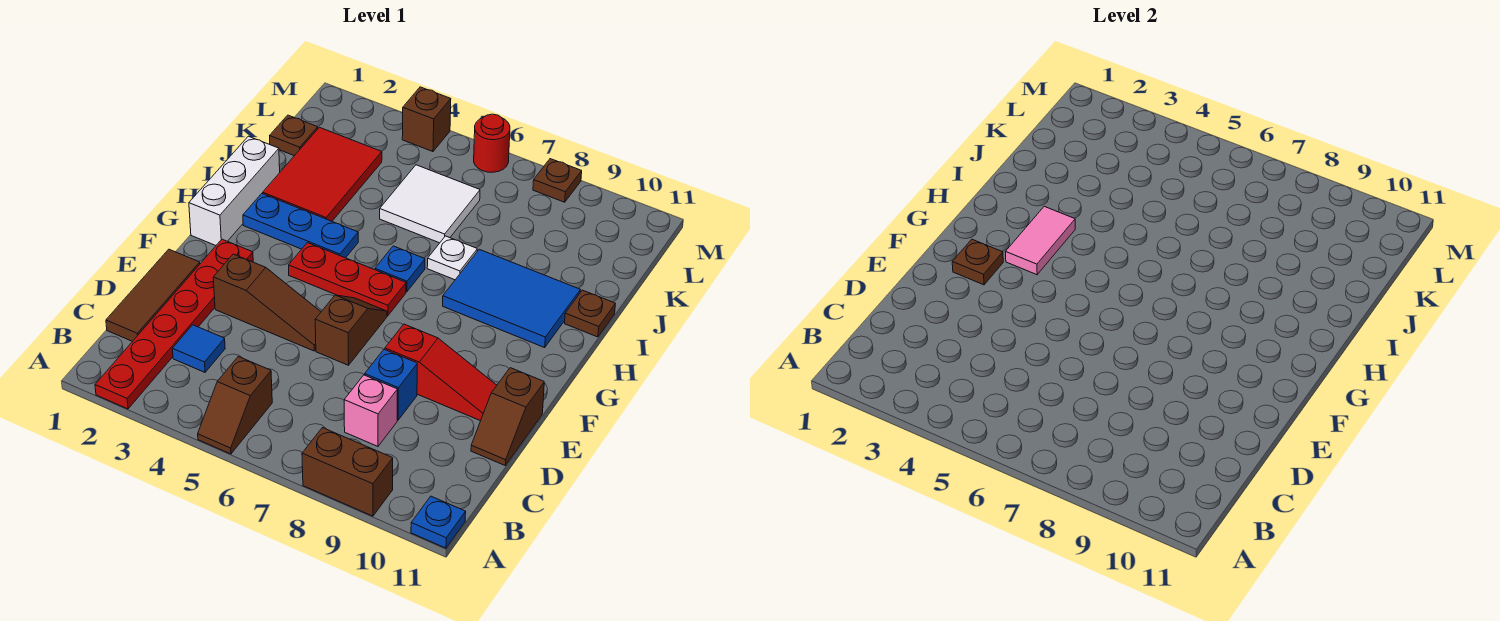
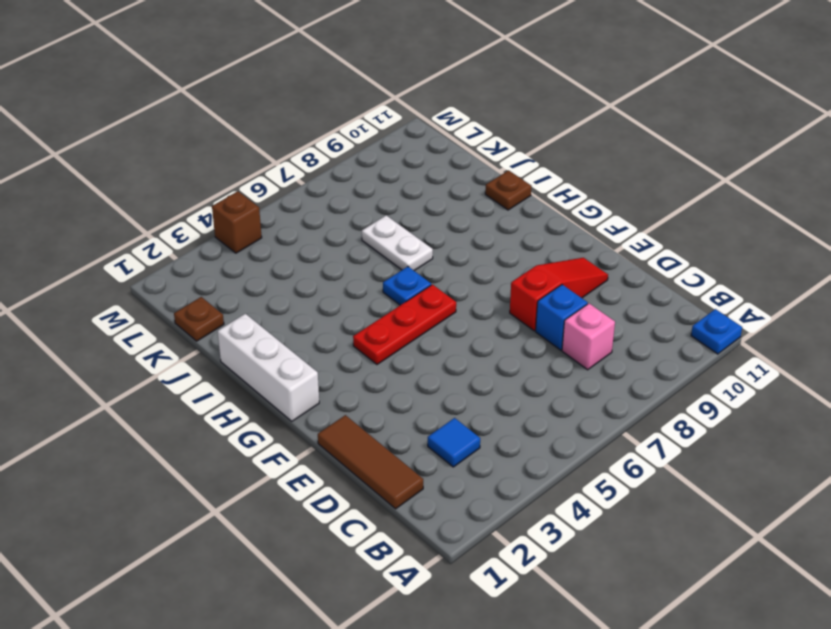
white 1x2 plate [362,215,433,271] -> white 1x1 plate [427,236,477,280]
none -> red 1x6 plate [95,239,253,409]
none -> brown 1x2 slope [198,357,272,454]
none -> brown 1x2 brick [302,428,393,516]

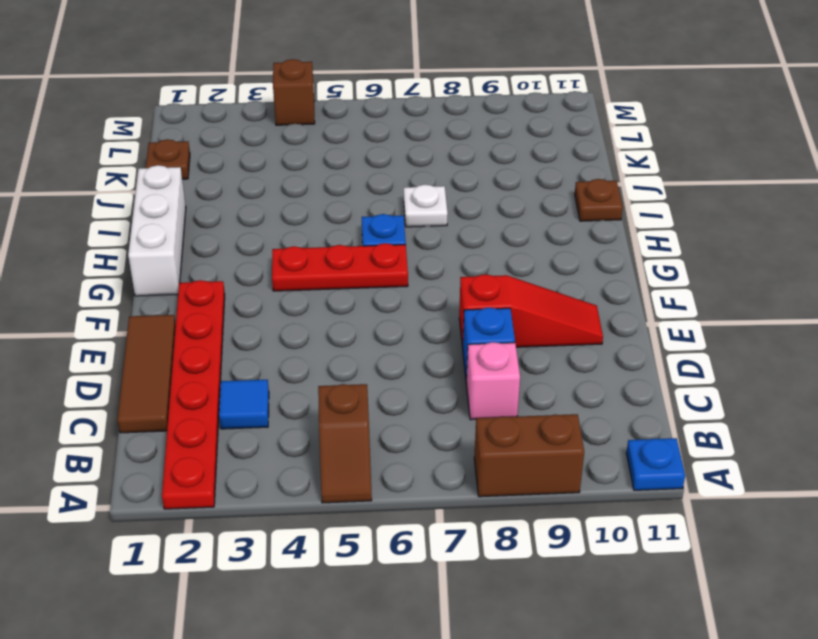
none -> brown 1x2 slope [471,368,544,465]
none -> brown 1x3 slope [213,254,321,351]
none -> brown 1x2 slope [315,295,387,365]

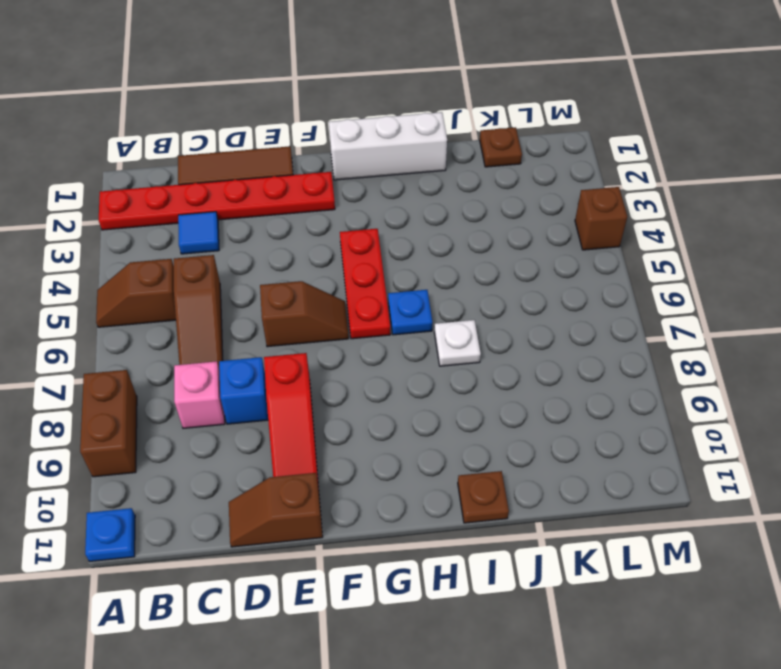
brown 1x3 slope [174,255,223,371] -> brown 1x3 slope moved to [213,254,321,351]
none -> blue 1x3 plate [243,194,358,258]
none -> blue 2x3 tile [443,249,580,348]
none -> red 2x3 tile [263,127,382,221]

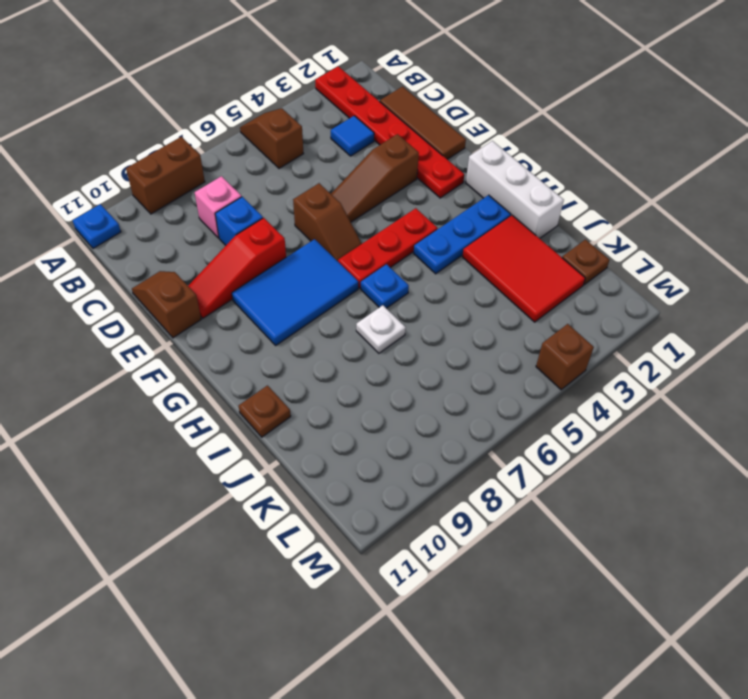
blue 2x3 tile [232,239,358,345] -> blue 2x3 tile moved to [443,249,580,348]
none -> white 2x2 tile [380,165,480,243]
none -> red 1x1 round brick [474,114,510,172]
none -> brown 1x1 plate [533,159,582,202]

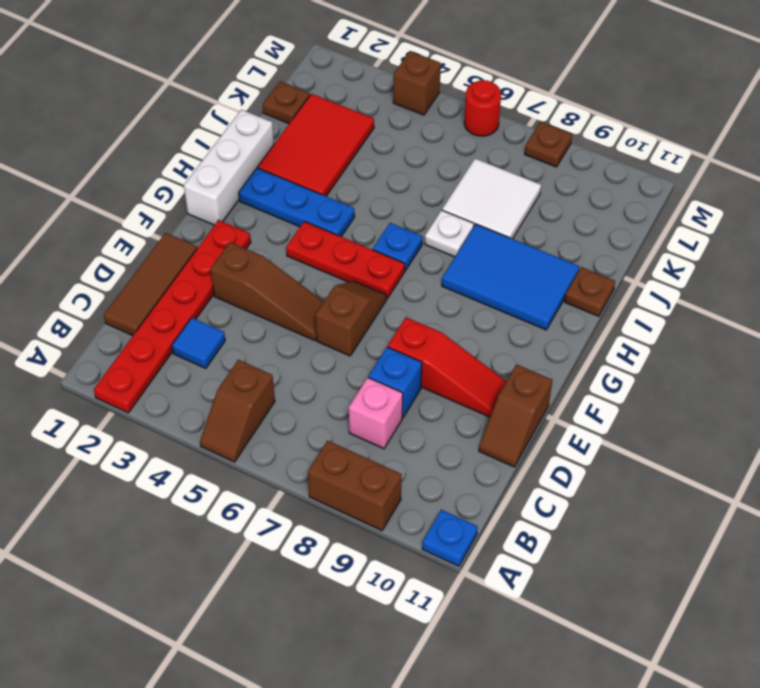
white 2x2 tile [442,159,541,239] -> white 2x2 tile moved to [380,165,480,243]
none -> brown 1x1 plate [952,239,1003,285]
none -> pink 1x2 tile [1006,206,1075,275]

